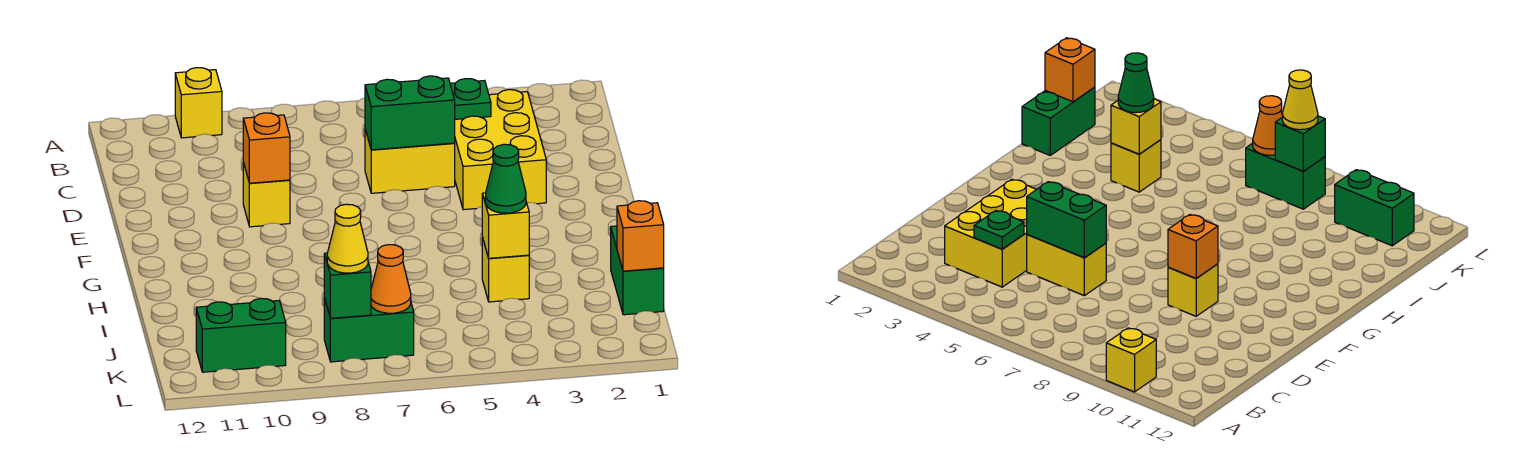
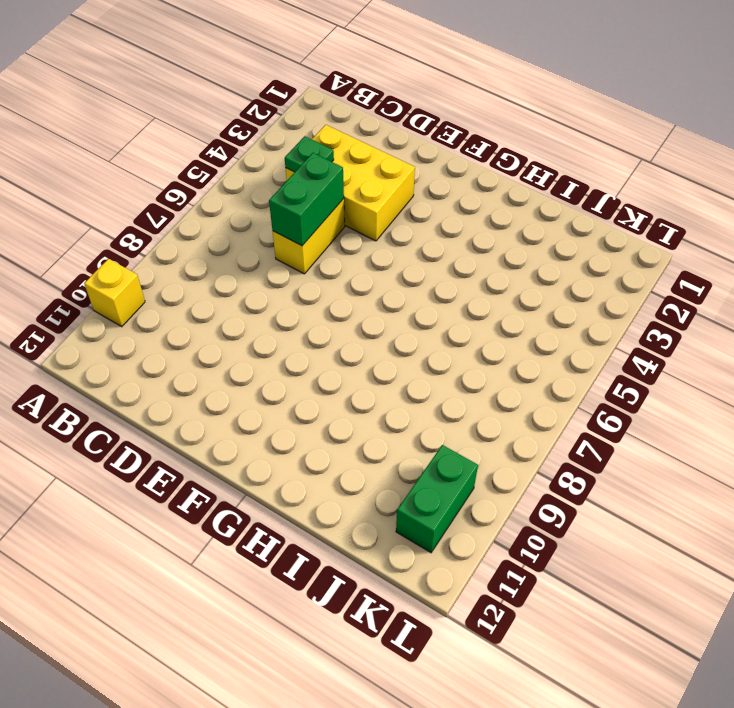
none -> yellow 1x1 brick [243,162,290,227]
none -> green 1x2 brick [611,226,664,315]
none -> yellow 1x1 brick [482,237,529,302]

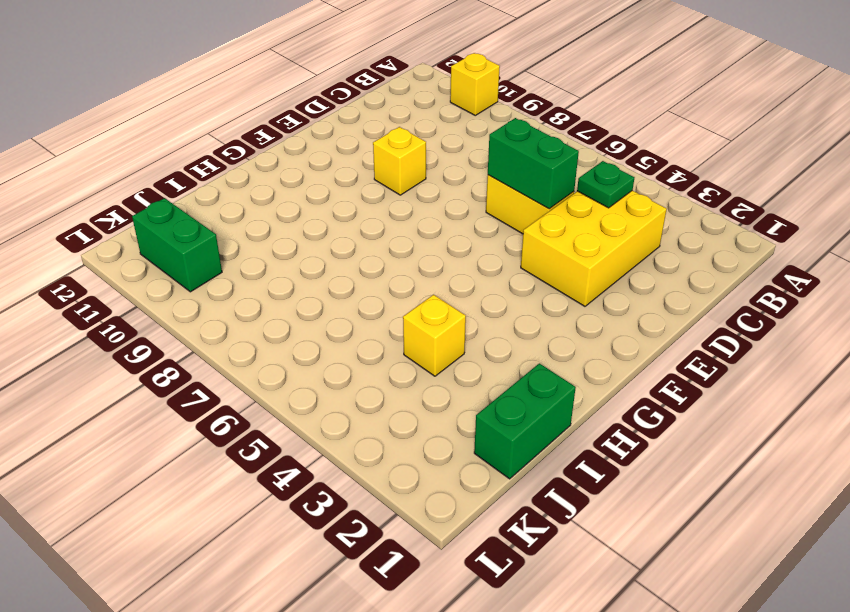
none -> green 1x2 brick [324,298,414,362]
none -> orange 1x1 brick [243,113,290,183]
none -> yellow 1x1 brick [482,193,529,258]

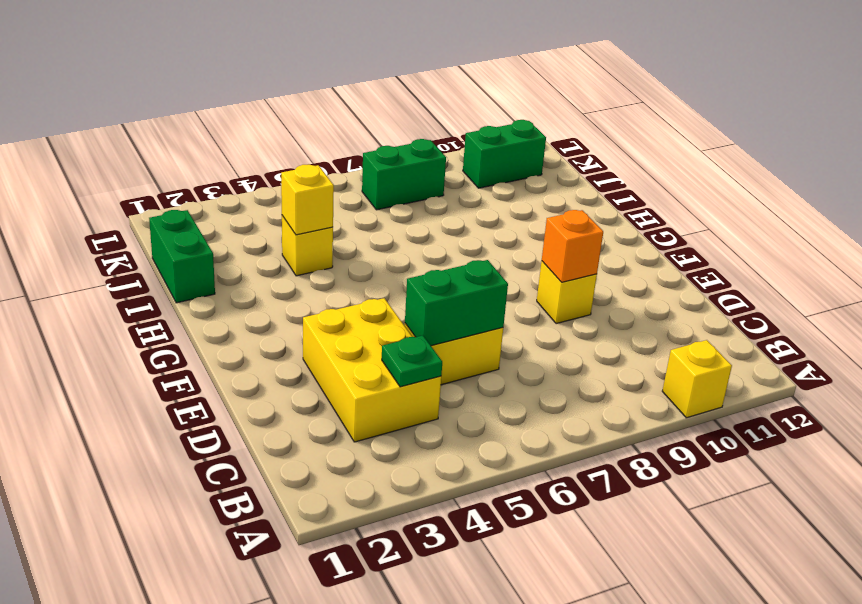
none -> orange 1x1 brick [617,201,664,271]
none -> orange 1x1 cone [371,245,411,313]
none -> green 1x1 brick [324,253,371,318]

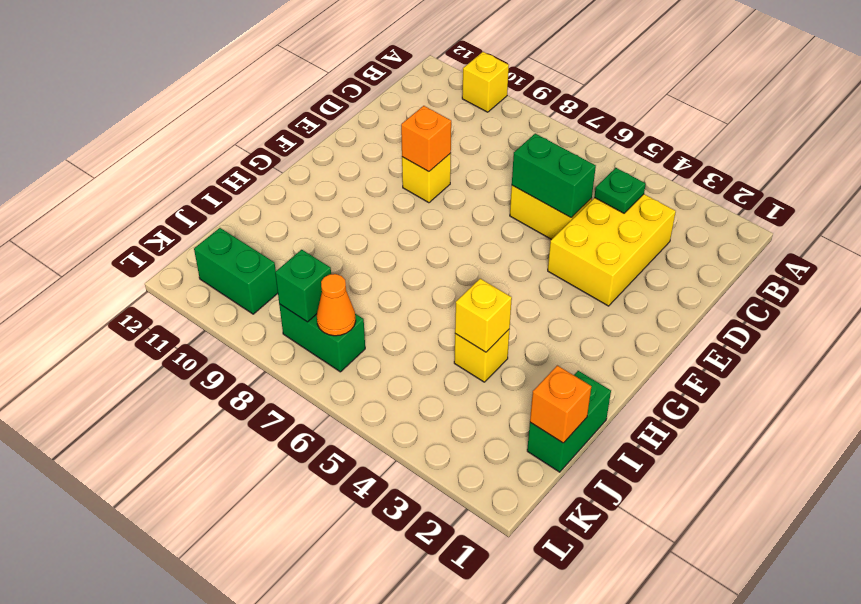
none -> green 1x1 cone [485,144,526,213]
none -> yellow 1x1 cone [327,204,368,273]

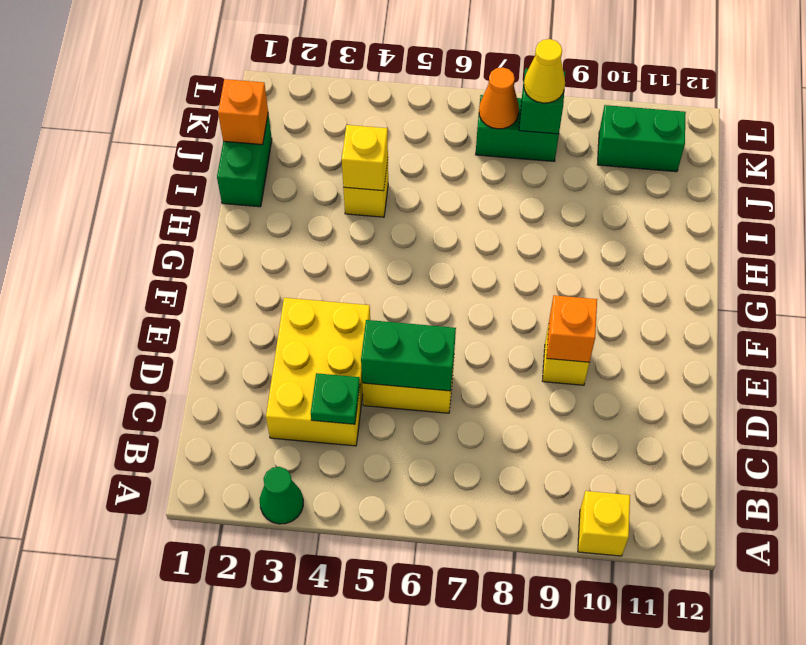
green 1x1 cone [260,467,303,524] -> green 1x1 cone moved to [485,144,526,213]

